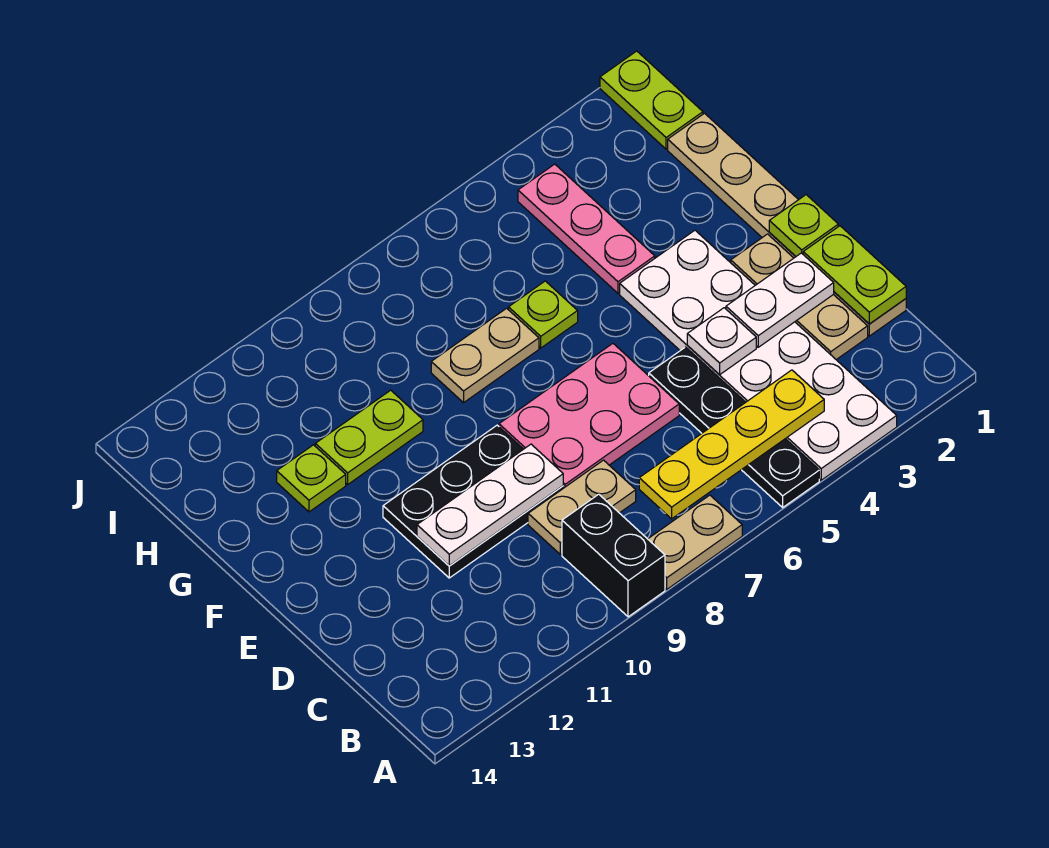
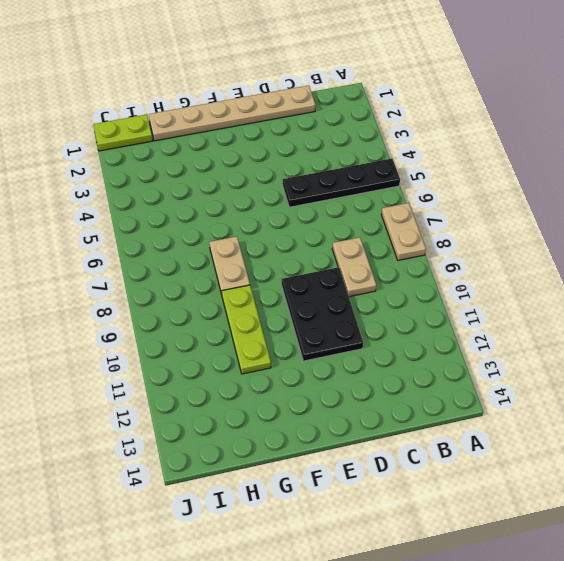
lime 1x3 plate [222,285,271,374] -> lime 1x2 plate [315,390,423,484]
none -> white 2x6 plate [620,230,897,480]
none -> black 1x2 brick [562,494,665,617]
none -> tan 1x3 plate [731,234,868,360]

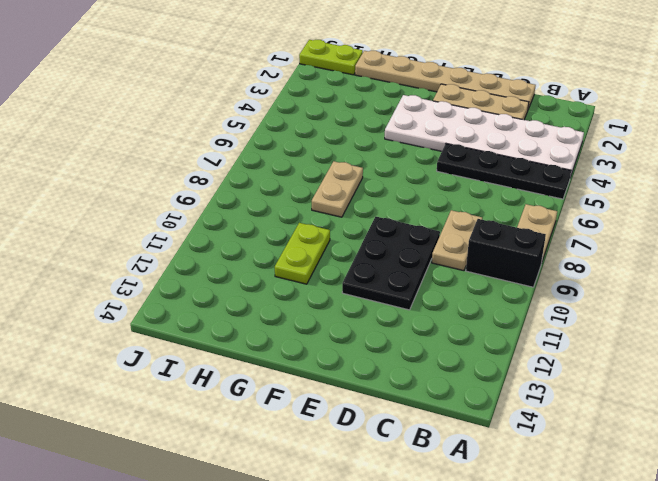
none -> pink 2x3 plate [499,344,679,488]
none -> pink 1x3 plate [518,164,655,293]
none -> lime 1x1 plate [509,281,578,348]

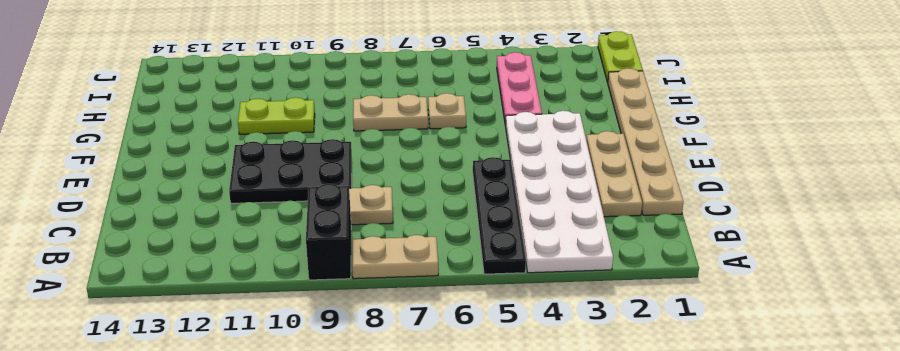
tan 1x1 plate [428,93,466,129] -> lime 1x1 plate [509,281,578,348]
none -> pink 2x3 plate [499,344,679,488]
none -> lime 1x1 plate [277,445,346,512]
none -> yellow 1x4 plate [639,370,824,519]

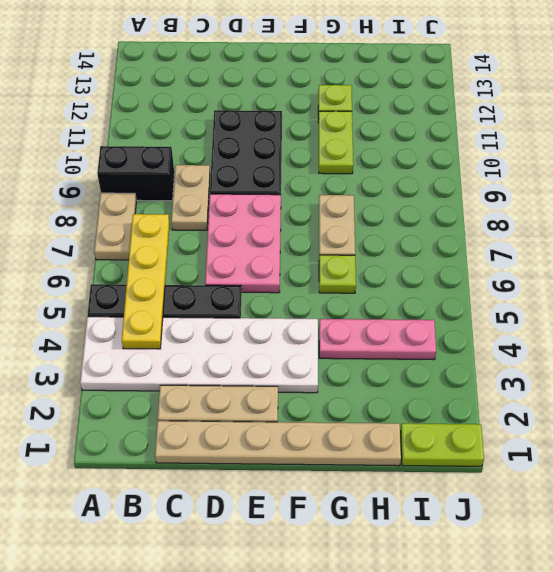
none -> lime 1x2 plate [803,226,906,324]
none -> white 1x2 plate [726,253,834,347]
none -> white 1x1 plate [687,308,756,374]

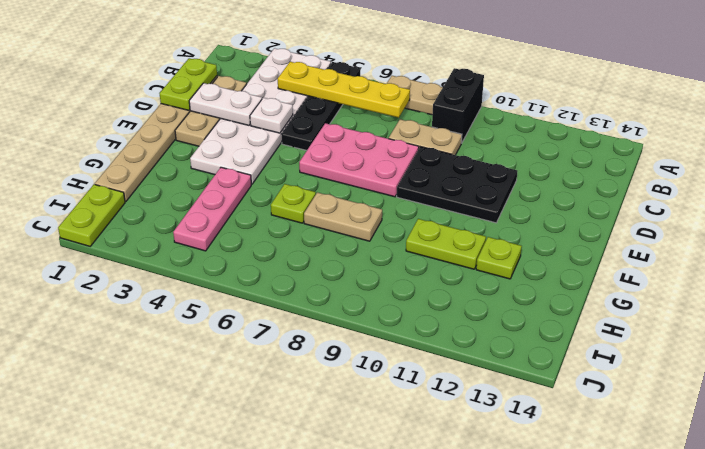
none -> white 1x3 plate [417,444,563,566]
none -> lime 1x1 plate [769,195,838,256]

